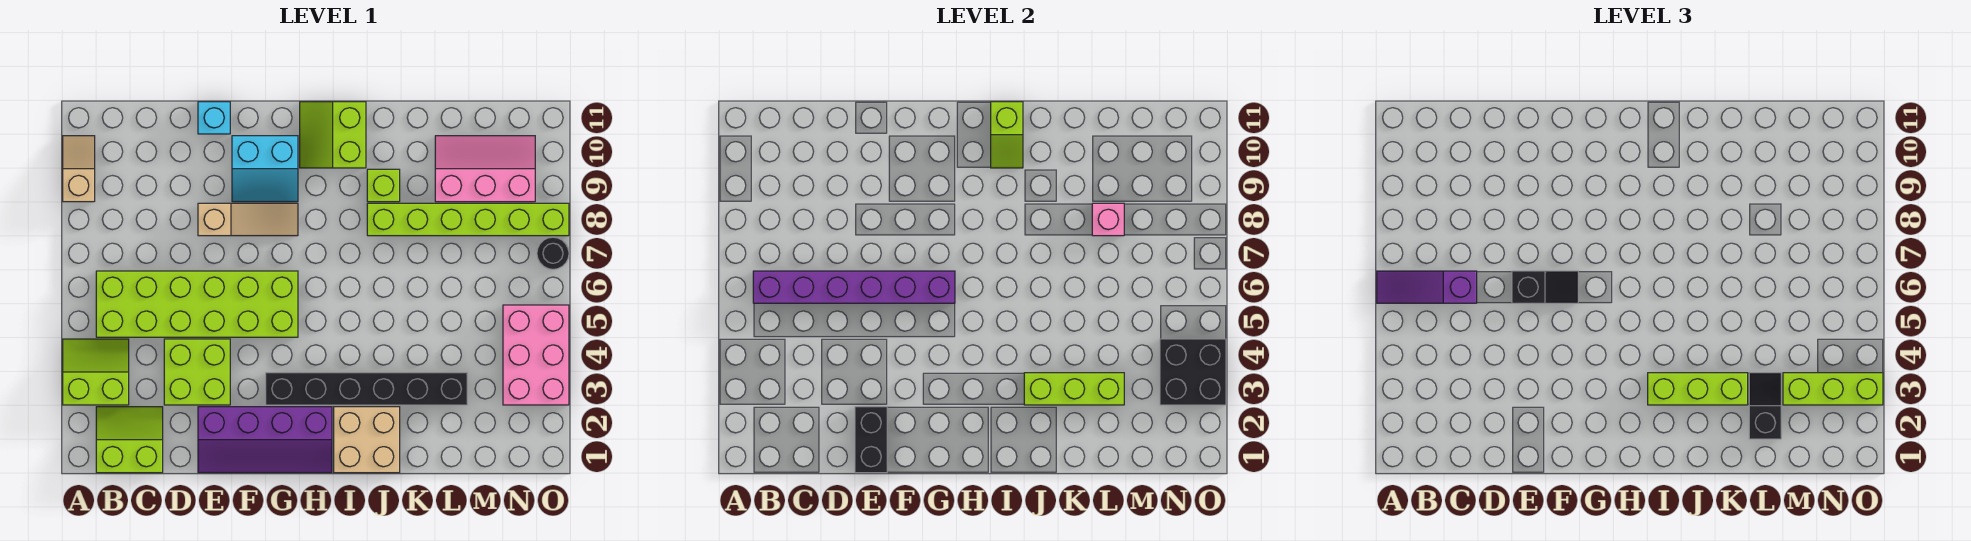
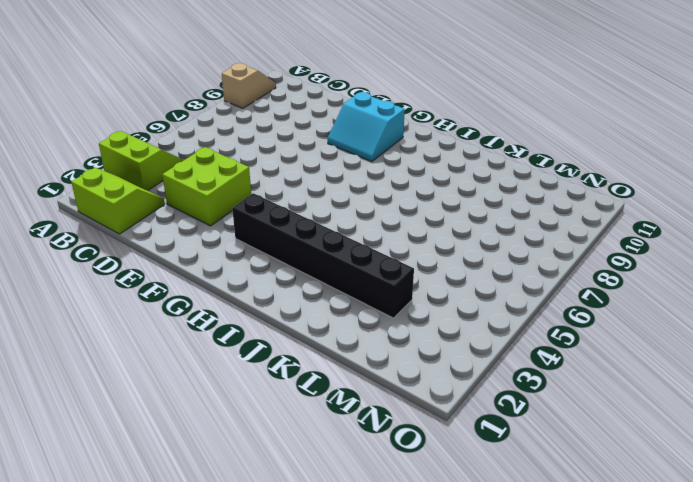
none -> lime 2x6 brick [96,271,298,337]
none -> purple 2x4 slope [198,407,332,473]
none -> tan 1x3 slope [198,203,298,236]

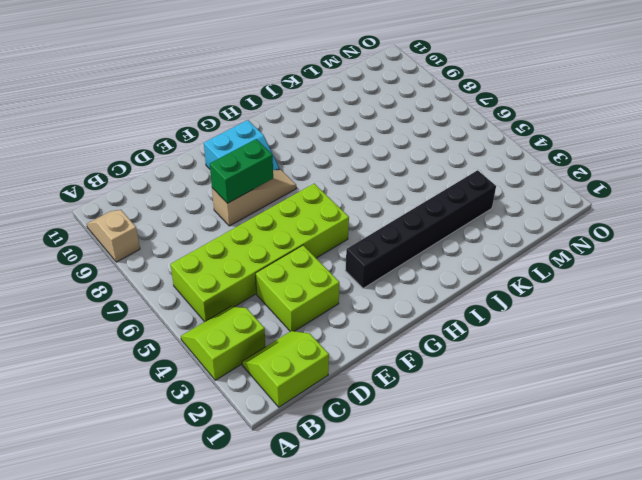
green 1x2 brick [210,139,273,203] -> none
none -> purple 2x4 slope [198,407,332,473]
none -> cyan 1x1 brick [198,102,230,134]
none -> lime 2x2 slope [300,102,366,168]

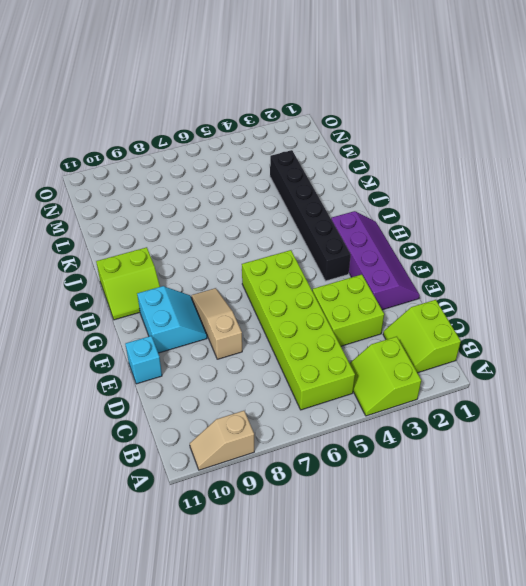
none -> tan 2x2 brick [334,407,400,473]
none -> lime 1x6 brick [367,203,569,236]
none -> lime 1x1 brick [367,169,400,202]

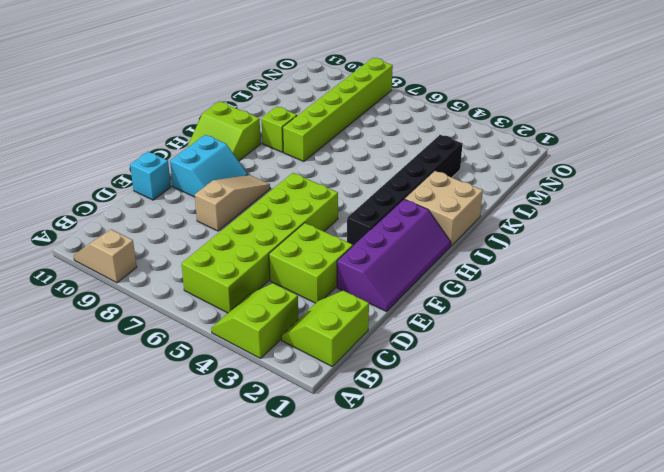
none -> pink 2x3 slope [435,136,535,202]
none -> pink 2x3 brick [503,305,569,405]
none -> black 1x1 round brick [537,237,569,269]

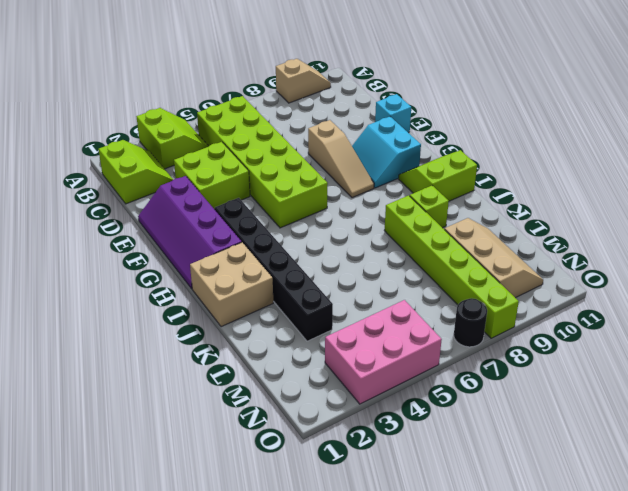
tan 2x3 slope [445,218,543,298] -> pink 2x3 slope [435,136,535,202]
none -> purple 1x6 brick [753,271,955,303]
none -> black 1x2 brick [855,407,887,473]
none -> lime 1x2 slope [991,102,1023,168]

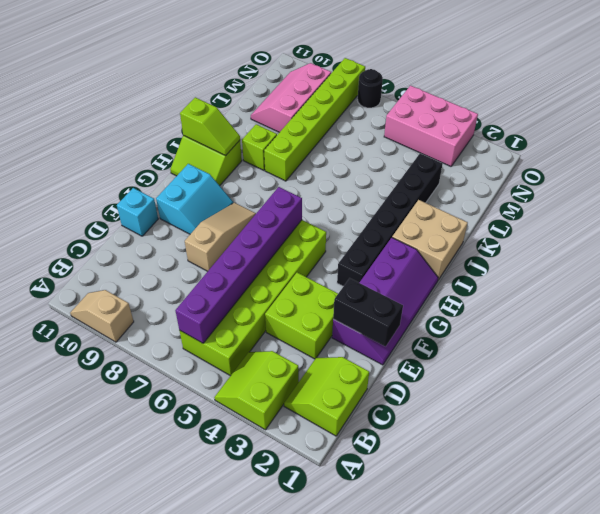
none -> lime 1x3 brick [1024,373,1124,405]
none -> pink 1x1 brick [1092,203,1124,236]
none -> black 2x2 brick [1160,339,1226,405]

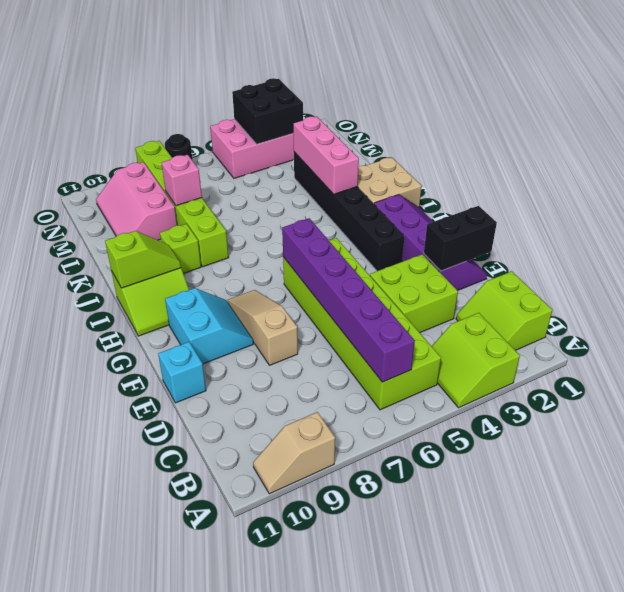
pink 1x3 brick [293,116,359,194] -> lime 1x3 brick [1024,373,1124,405]
none -> purple 1x3 slope [1377,271,1477,303]
none -> black 1x2 slope [1512,271,1578,303]
none -> lime 1x3 brick [1648,373,1748,405]

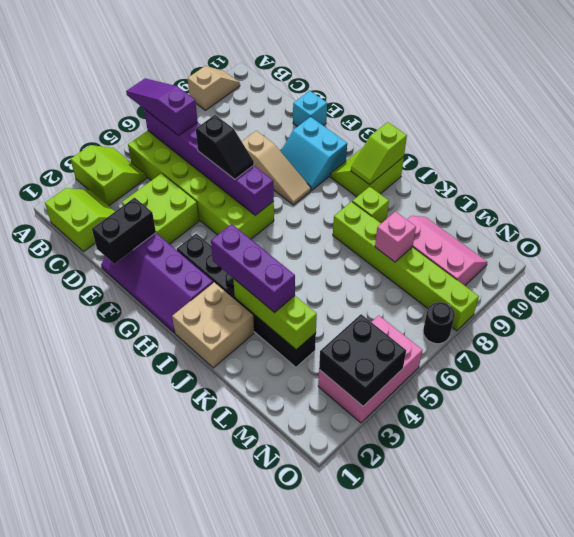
purple 1x3 brick [211,224,295,313] -> lime 1x3 brick [1648,373,1748,405]
none -> black 1x2 slope [1749,373,1781,439]
none -> lime 1x3 brick [1783,373,1883,405]

